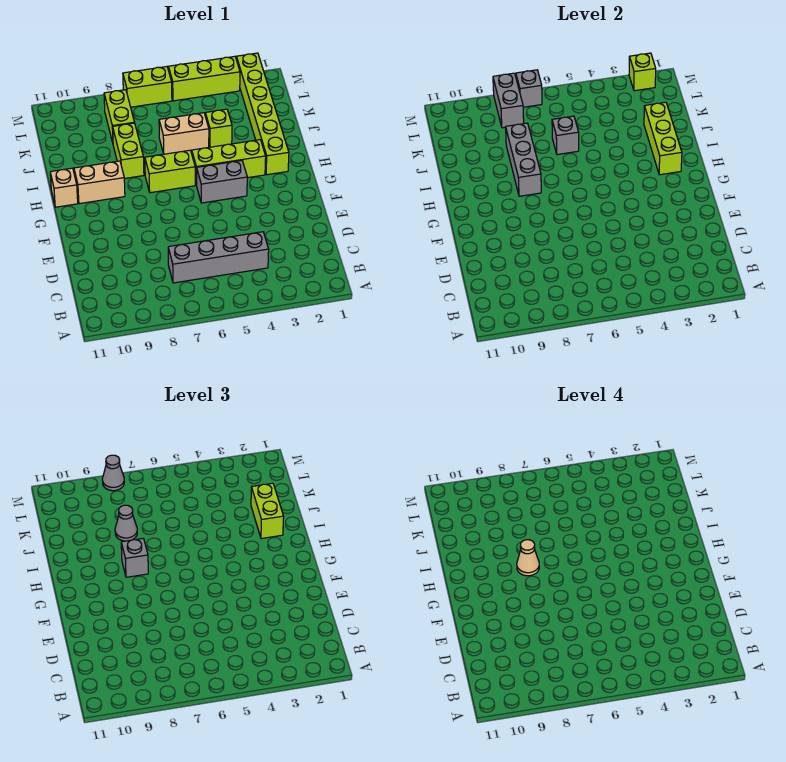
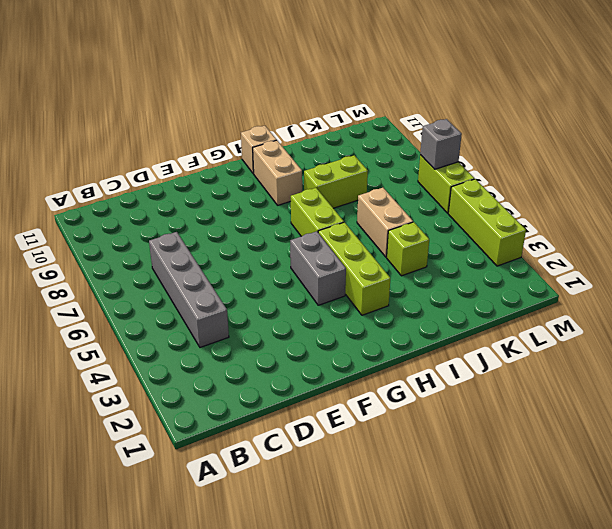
none -> lime 1x6 brick [236,53,289,175]
none -> lime 1x2 brick [104,90,135,142]
none -> lime 1x3 brick [644,102,682,175]

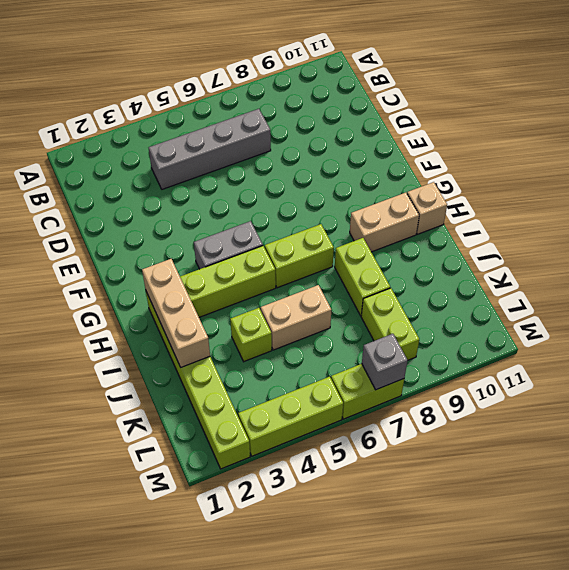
tan 1x3 brick [142,259,210,367] -> lime 1x3 brick [644,102,682,175]
none -> grey 1x3 brick [506,123,541,196]
none -> grey 1x1 brick [552,116,579,155]
none -> grey 1x2 brick [493,73,524,128]

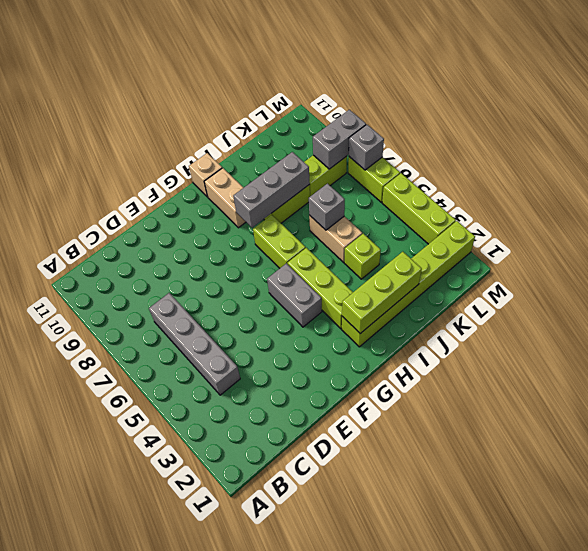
none -> lime 1x1 brick [629,53,656,91]
none -> grey 1x1 brick [121,539,148,577]
none -> lime 1x2 brick [251,483,284,539]

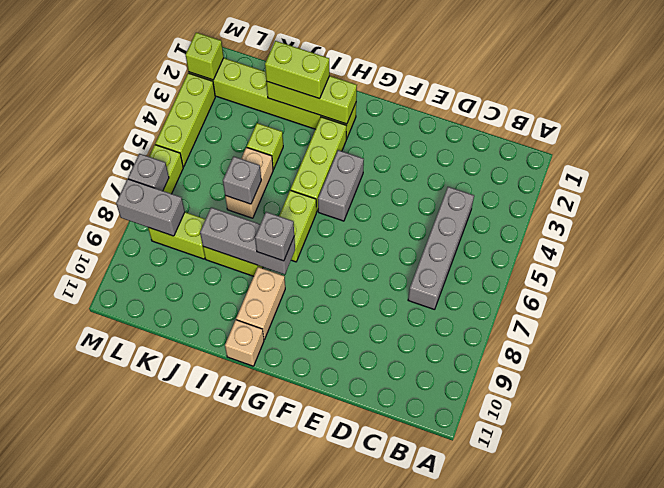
none -> grey 1x1 cone [115,505,137,541]
none -> grey 1x1 cone [102,455,124,491]
none -> tan 1x1 cone [517,540,539,576]

